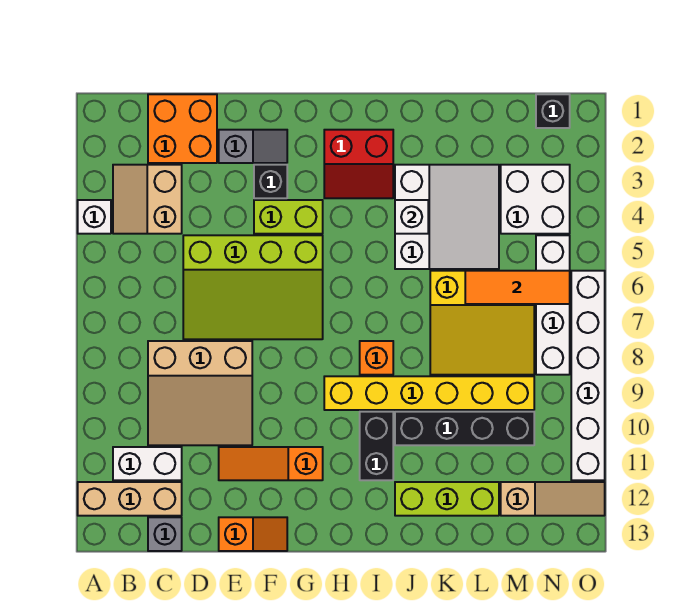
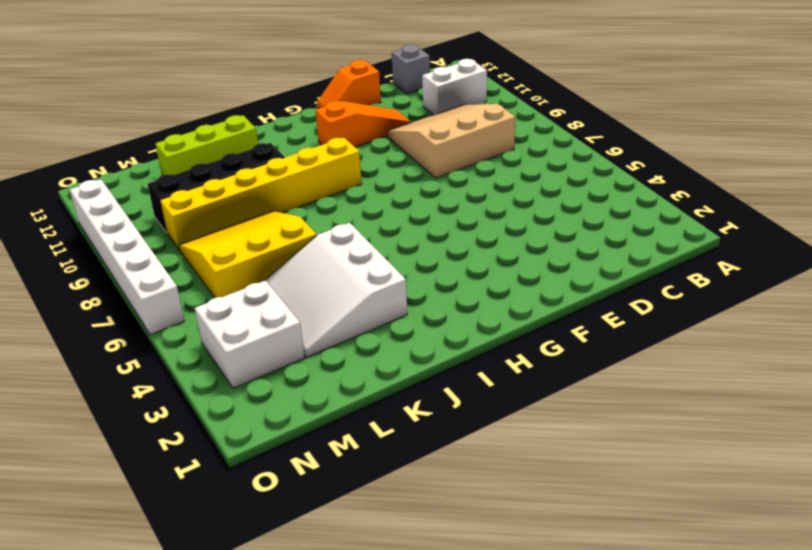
none -> white 1x1 brick [78,200,111,234]
none -> tan 1x3 brick [78,482,182,516]
none -> tan 2x2 slope [113,165,182,234]

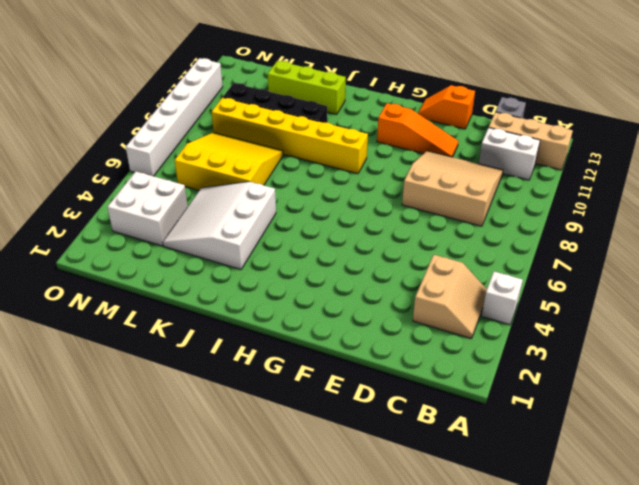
none -> orange 2x2 brick [148,94,217,163]
none -> lime 3x4 slope [183,235,323,339]
none -> grey 1x2 slope [219,130,287,163]

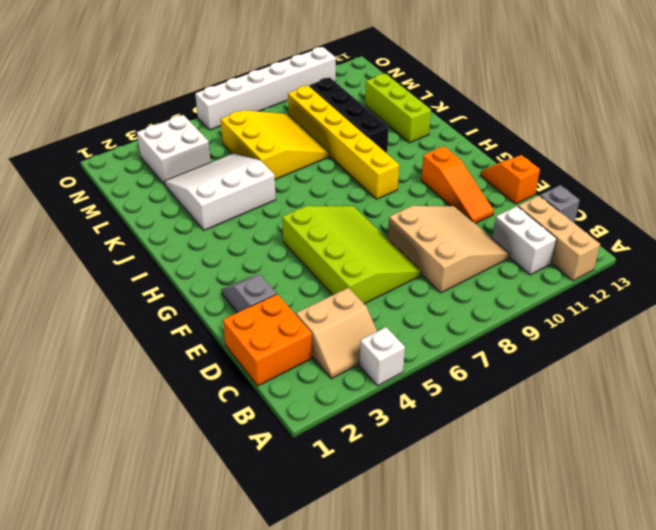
none -> black 1x1 brick [254,165,287,198]
none -> lime 1x2 brick [254,200,323,234]
none -> red 2x2 slope [324,130,393,198]

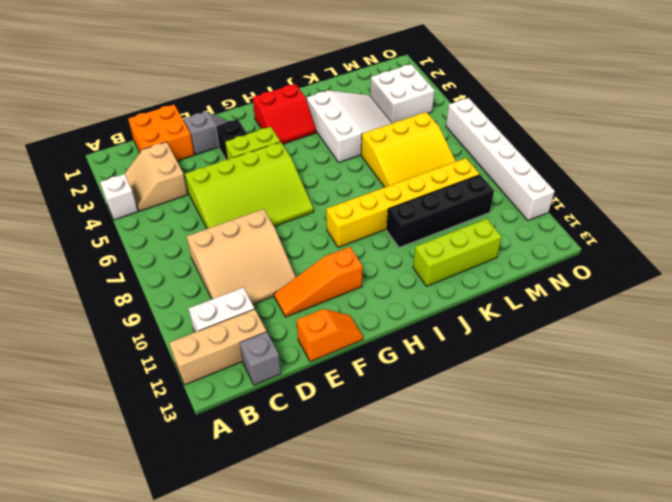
none -> orange 1x1 brick [360,341,393,375]
none -> black 1x2 brick [360,412,393,480]
none -> tan 1x3 slope [501,482,605,516]

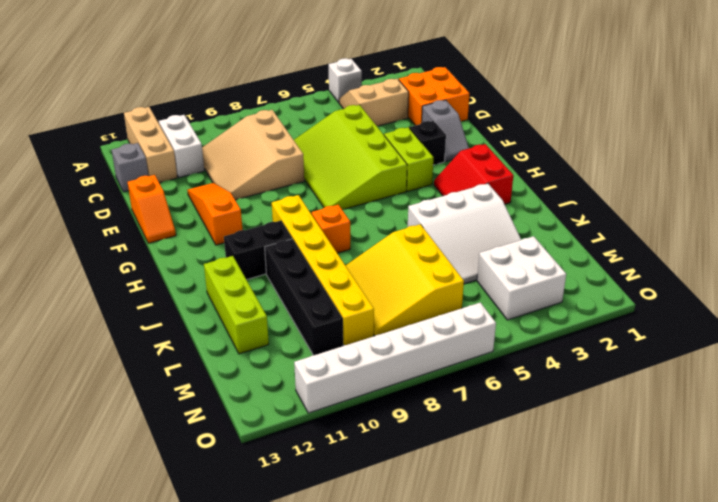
none -> tan 1x3 slope [501,482,605,516]
none -> black 1x1 brick [536,94,570,128]
none -> white 1x4 brick [536,235,570,375]

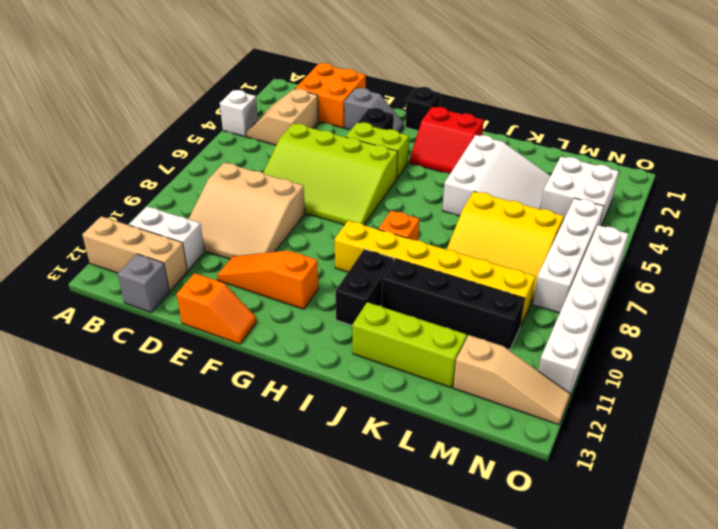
black 1x1 brick [405,87,441,130] -> black 1x1 brick moved to [536,94,570,128]
none -> white 1x1 brick [395,200,428,234]
none -> orange 1x3 tile [465,271,570,304]

